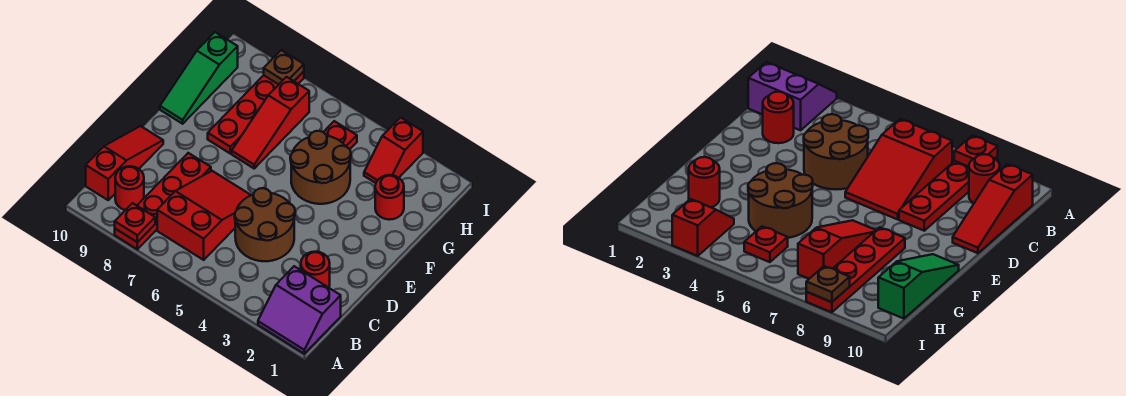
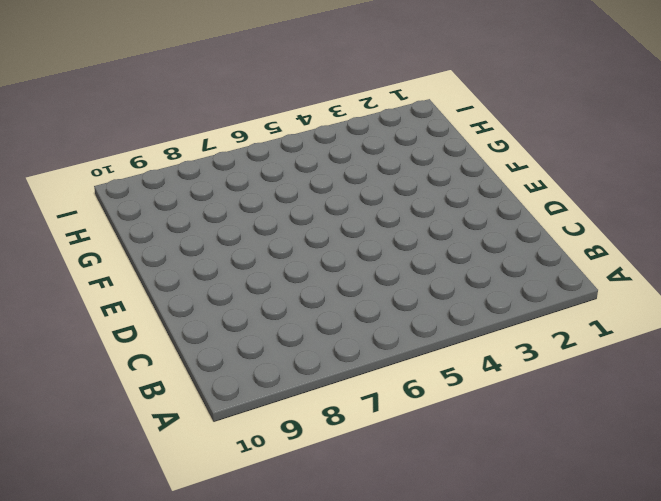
none -> purple 2x2 slope [258,266,341,354]
none -> red 1x4 plate [115,153,211,249]
none -> red 2x3 slope [157,171,251,260]

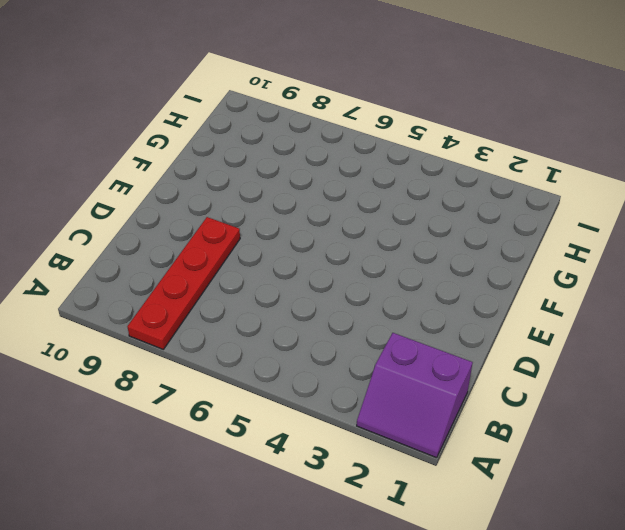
none -> red 2x3 slope [157,171,251,260]
none -> red 1x1 round brick [115,166,144,210]
none -> red 1x3 slope [86,126,163,200]

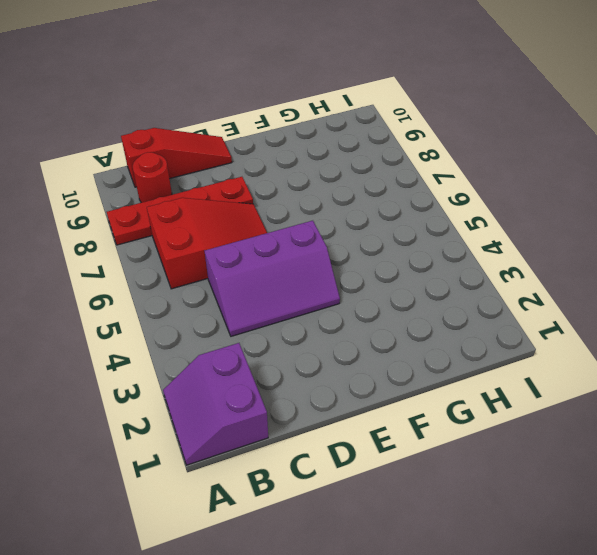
purple 2x3 slope [205,221,340,336] -> brown 2x2 round brick [235,188,295,261]
none -> red 1x1 round brick [301,252,330,288]
none -> brown 2x2 round brick [290,131,351,204]
none -> red 1x3 slope [232,77,309,168]

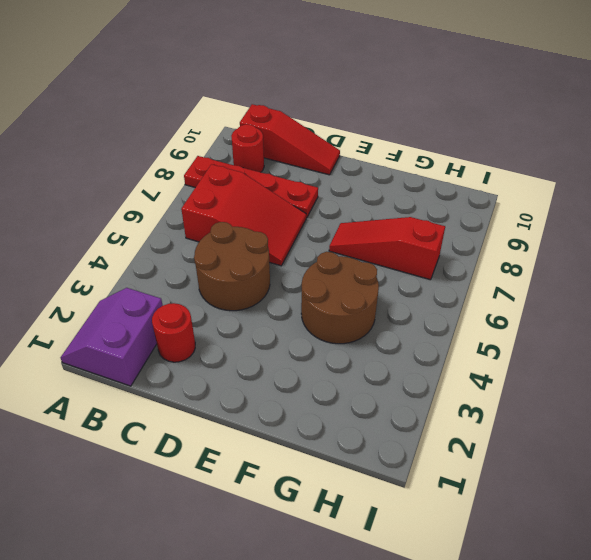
none -> red 1x4 plate [208,71,304,153]
none -> green 1x3 slope [160,32,238,124]
none -> red 1x1 round brick [375,175,404,220]

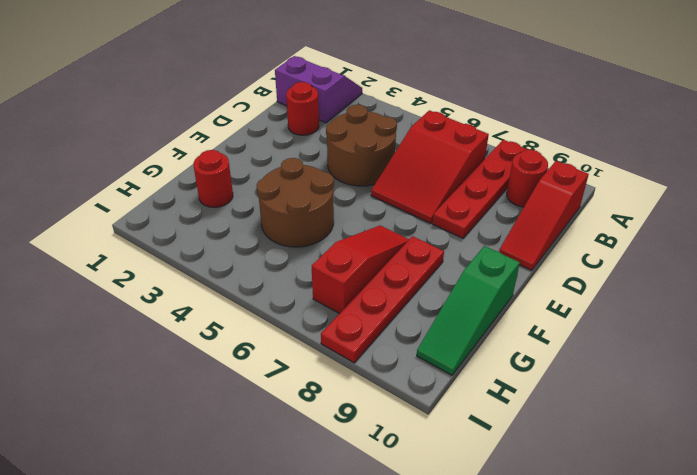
green 1x3 slope [417,246,520,375] -> green 1x3 slope turned to [160,32,238,124]
none -> red 1x2 slope [364,117,423,183]
none -> red 1x1 plate [324,121,357,149]
none -> red 1x1 plate [115,203,155,242]

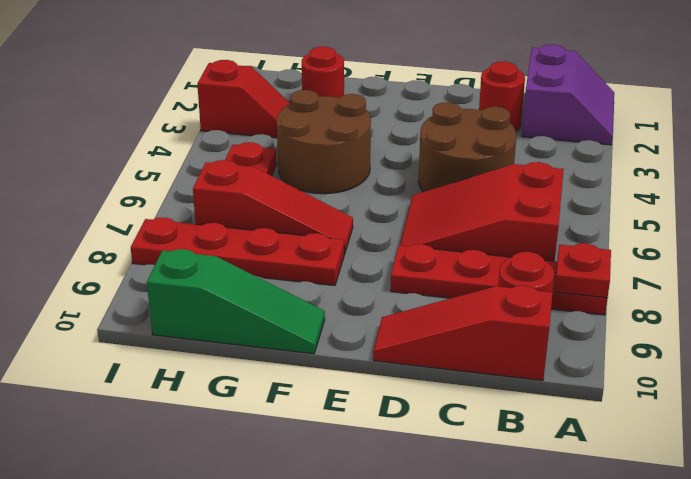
none -> brown 1x1 plate [264,50,304,84]

